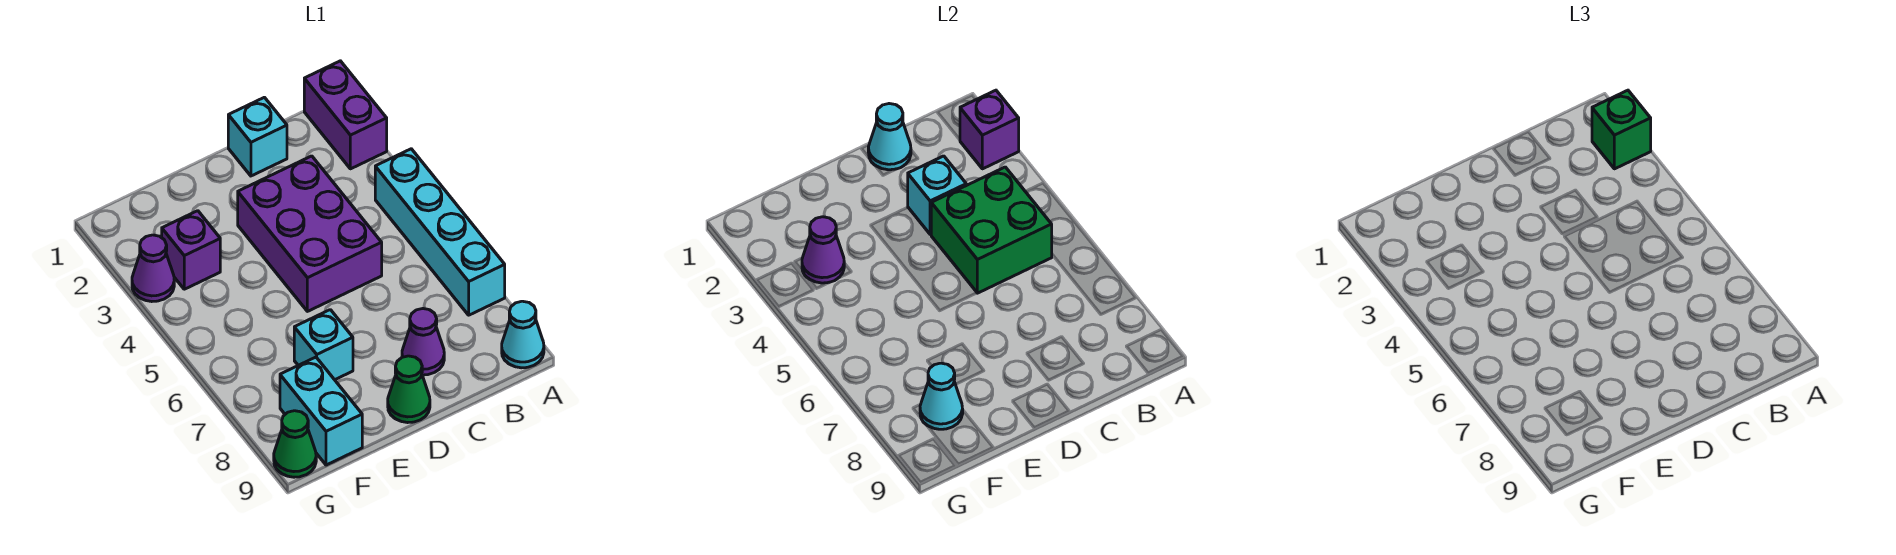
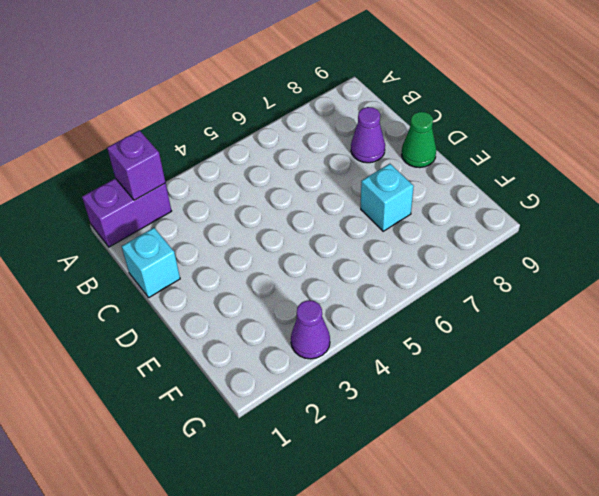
none -> cyan 1x4 brick [375,149,505,315]
none -> cyan 1x1 cone [502,301,544,368]
none -> purple 2x3 brick [238,156,382,311]

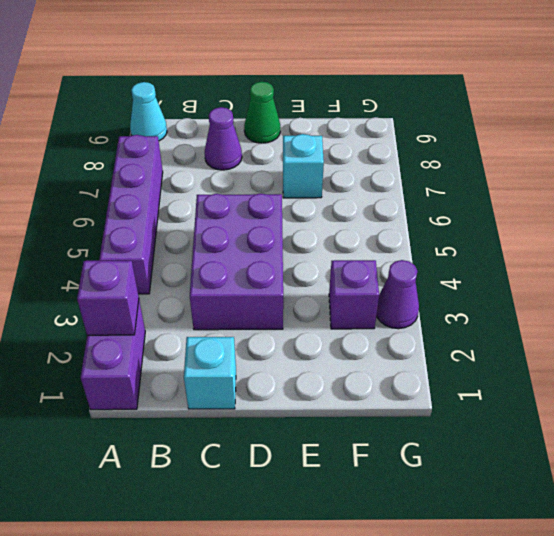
purple 1x4 brick [99,135,163,294] -> cyan 1x4 brick [375,149,505,315]
none -> cyan 1x2 brick [280,357,362,465]
none -> green 1x1 cone [274,411,316,477]
none -> green 2x2 brick [931,167,1052,293]

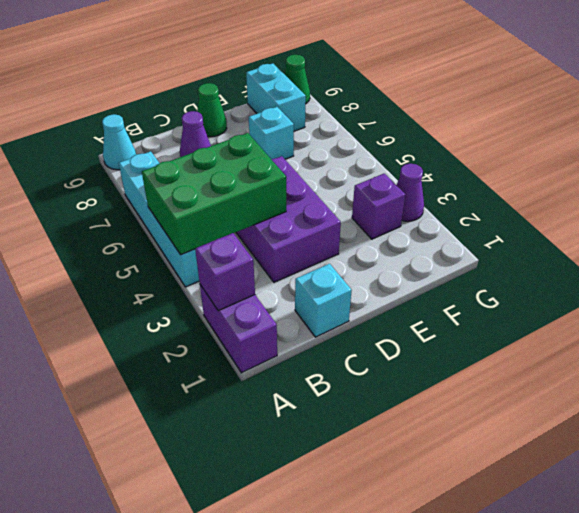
green 2x3 brick [142,133,286,255] -> green 2x2 brick [931,167,1052,293]
none -> cyan 1x1 cone [868,104,911,170]
none -> cyan 1x1 brick [908,156,966,234]
none -> purple 1x1 cone [802,217,844,283]

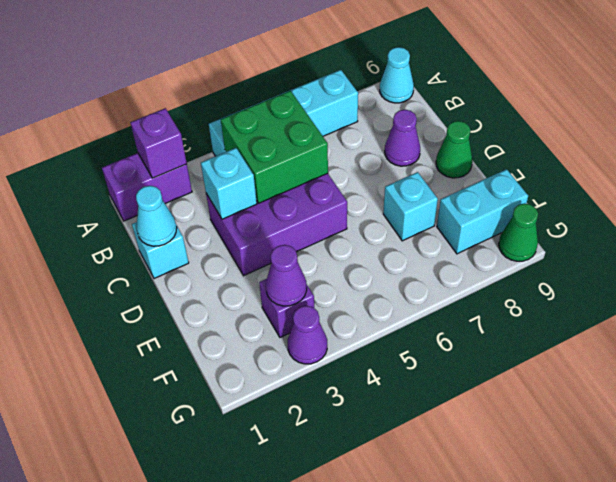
none -> cyan 1x1 cone [920,363,963,429]
none -> green 1x1 brick [1592,90,1651,169]

